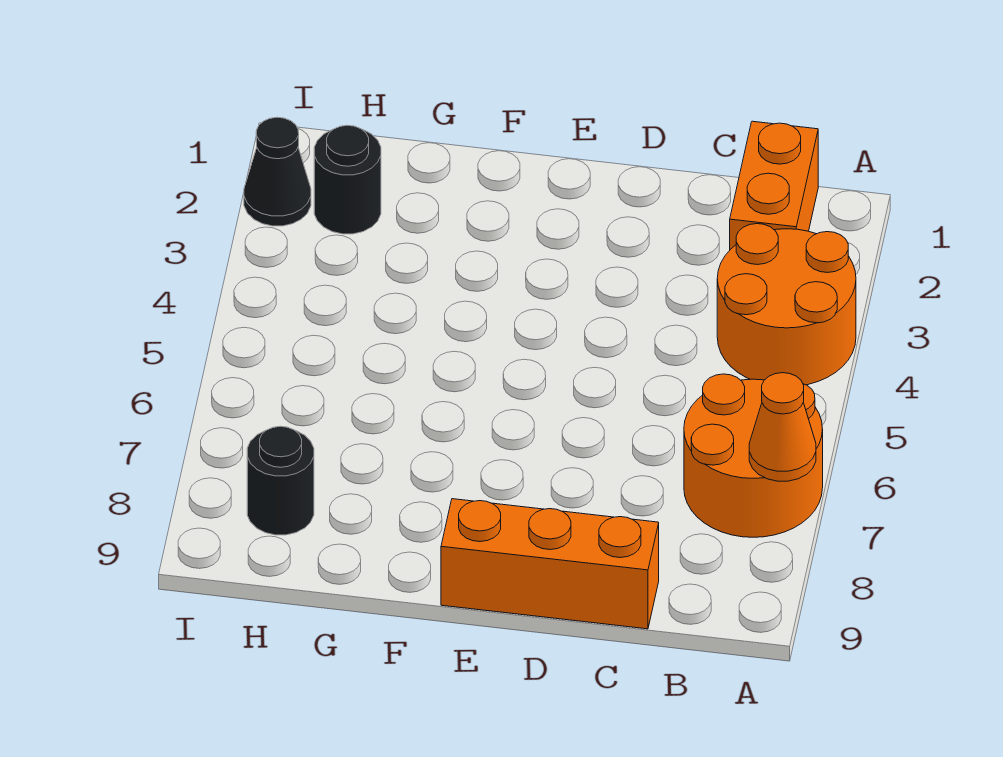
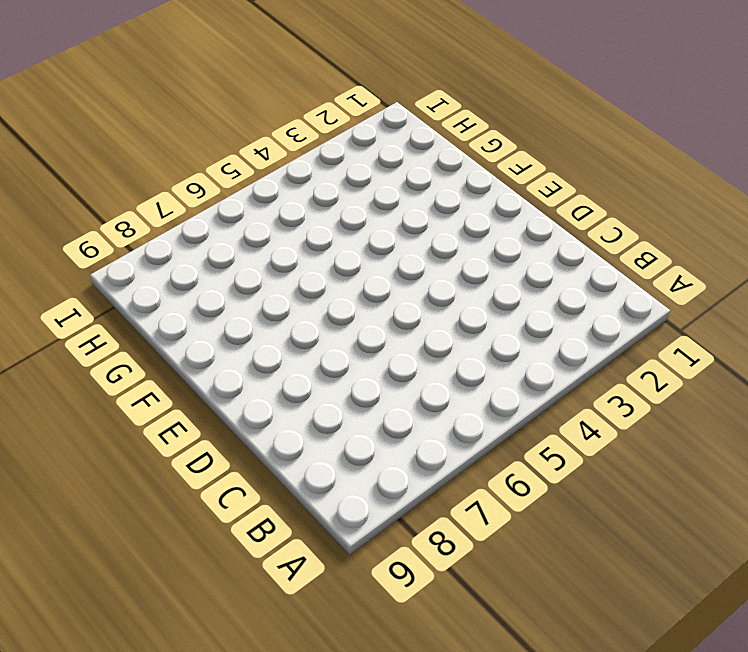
none -> orange 2x2 round brick [717,224,856,385]
none -> orange 2x2 round brick [684,374,823,537]

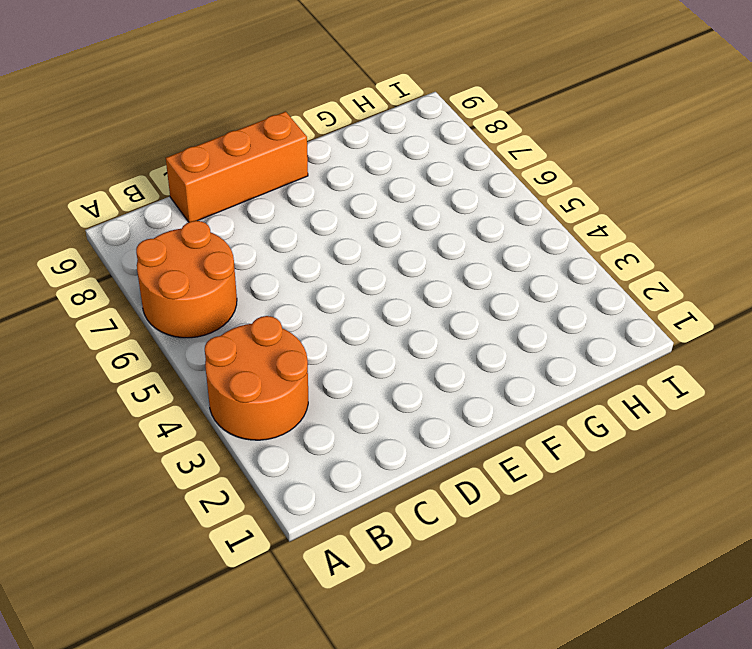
none -> orange 1x2 brick [730,121,818,249]
none -> black 1x1 round brick [314,125,381,234]

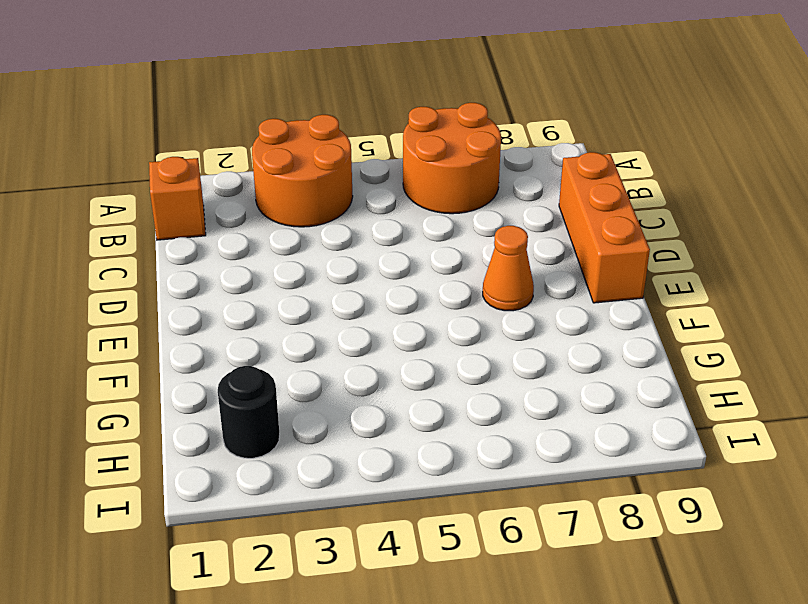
orange 1x1 brick [149,157,206,240] -> orange 1x2 brick [730,121,818,249]
orange 1x1 cone [483,226,534,311] -> orange 1x1 cone moved to [749,373,816,481]
none -> black 1x1 round brick [247,426,314,535]
none -> black 1x1 cone [244,117,311,226]

